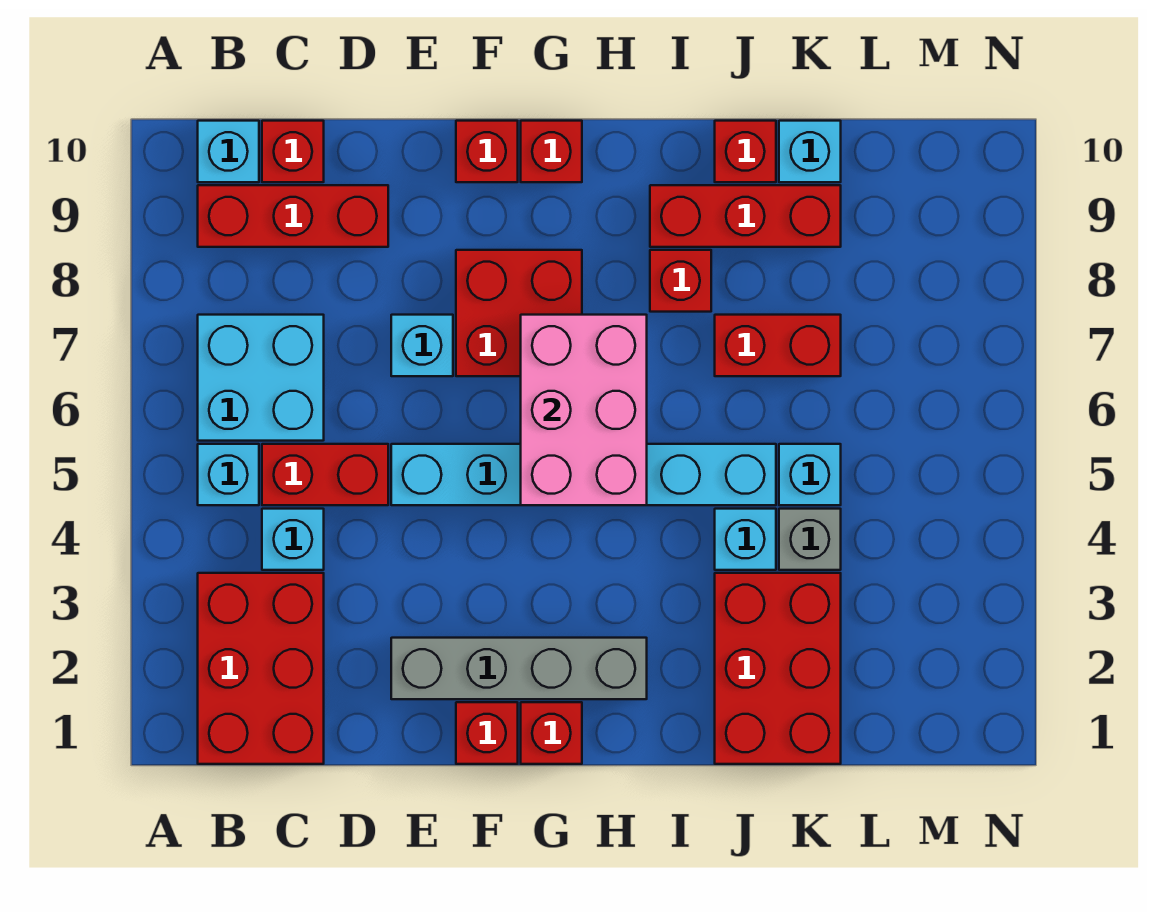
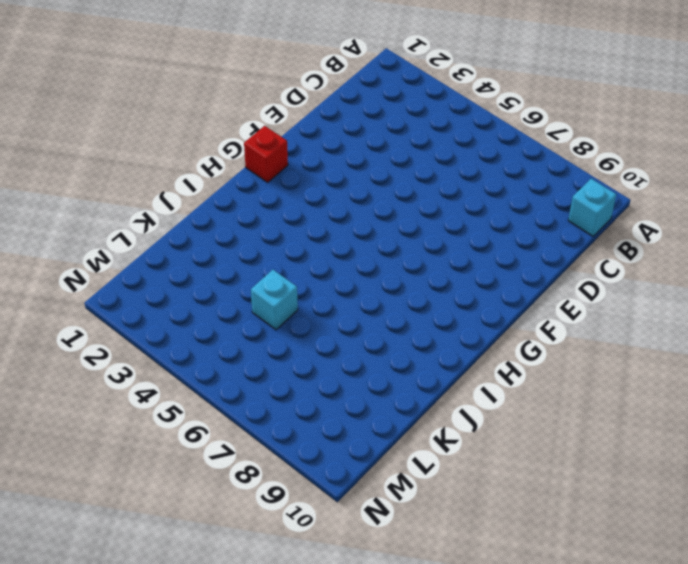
none -> red 2x3 brick [198,573,324,764]
none -> cyan 1x1 brick [198,444,259,505]
none -> cyan 2x2 brick [198,315,324,441]

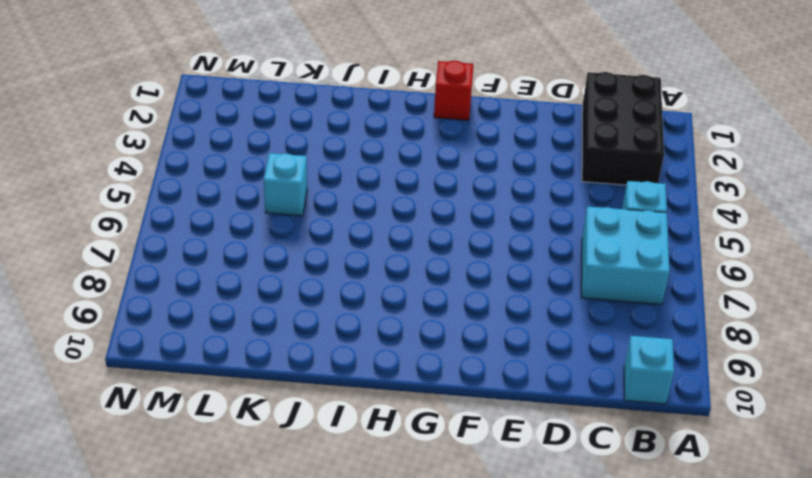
black 2x3 brick [582,72,664,185] -> red 2x3 brick [198,573,324,764]
none -> red 1x3 brick [198,185,388,247]
none -> cyan 1x1 brick [262,509,324,570]
none -> red 1x2 brick [262,444,388,505]

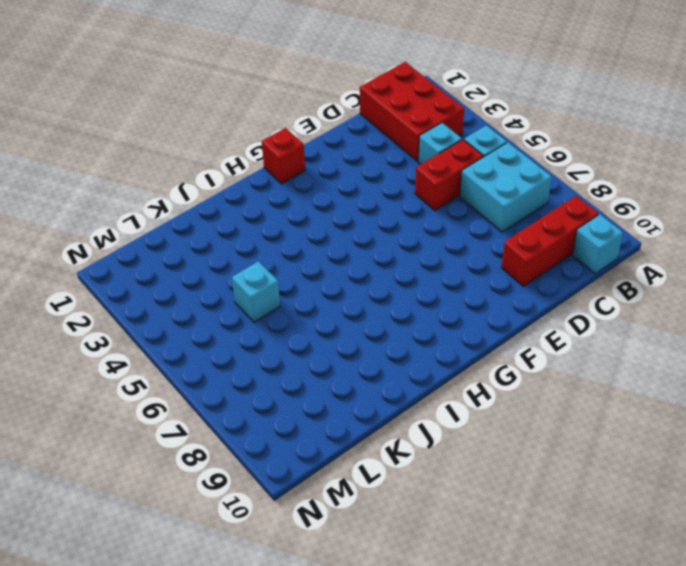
none -> red 1x1 brick [262,121,324,182]
none -> grey 1x4 brick [391,638,647,699]
none -> cyan 1x6 brick [391,444,776,505]

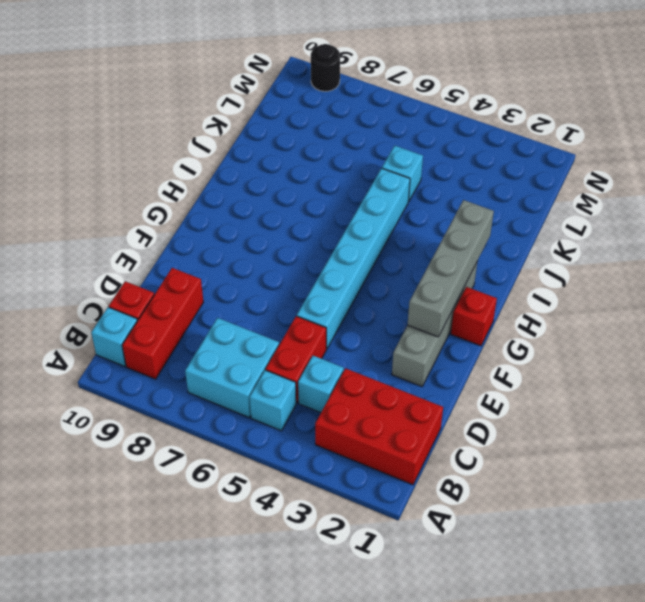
grey 1x4 brick [408,200,494,337] -> none
black 1x1 round brick [311,44,340,91] -> none
none -> cyan 1x1 brick [391,315,453,376]
none -> red 1x1 brick [456,702,518,764]
none -> red 2x2 brick [456,250,582,376]

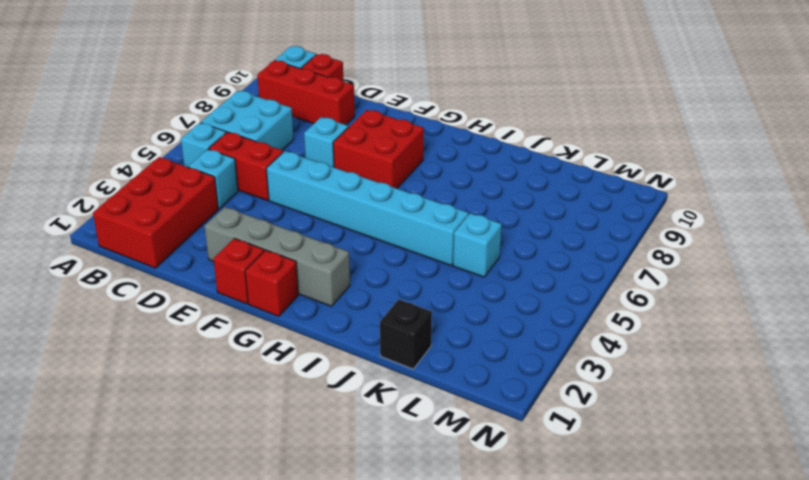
black 1x1 brick [380,299,432,369] -> red 2x3 brick [715,573,841,764]
none -> red 1x1 brick [456,121,518,182]
none -> red 1x1 brick [521,121,582,182]
none -> red 1x1 brick [650,250,711,312]

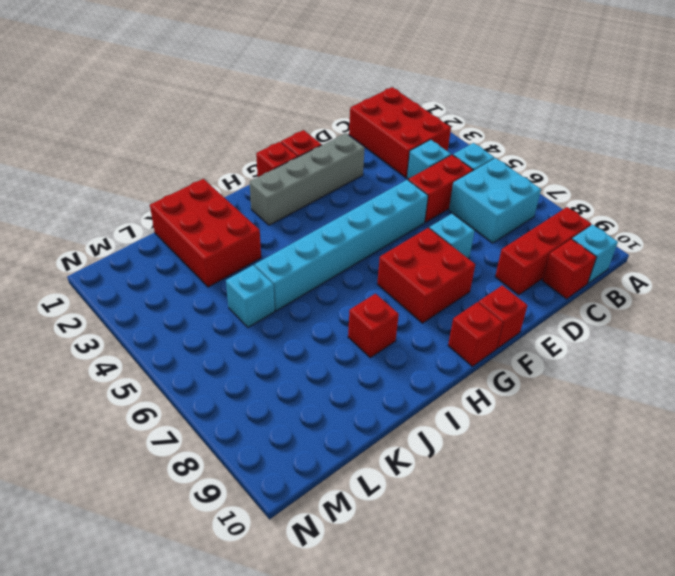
none -> red 1x3 brick [650,185,841,247]
none -> cyan 1x1 brick [715,509,776,570]
none -> red 1x2 brick [715,315,841,376]

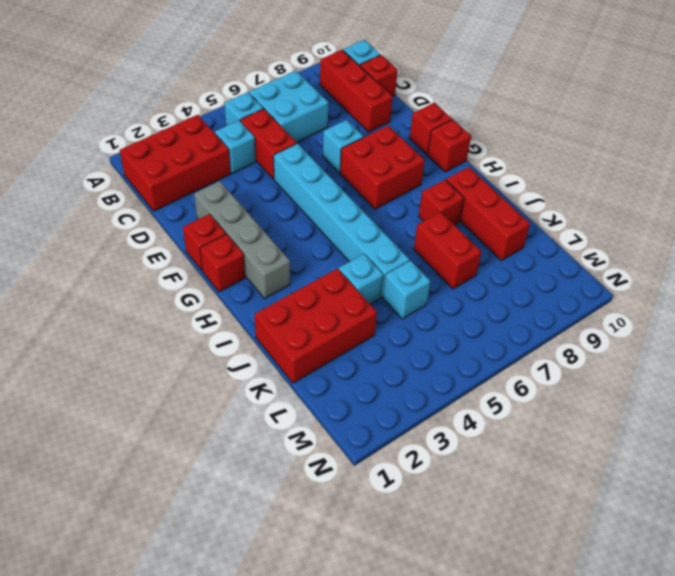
none -> red 1x1 brick [715,121,776,182]
none -> grey 1x1 brick [779,509,841,570]
none -> cyan 1x1 brick [779,121,841,182]

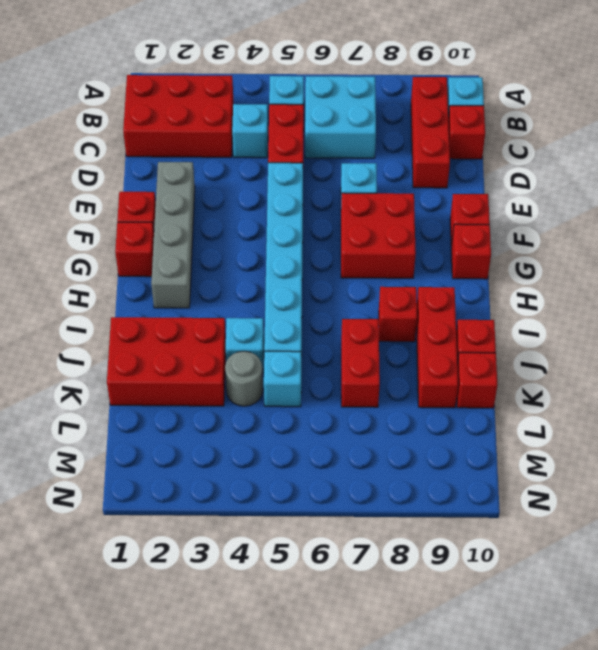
grey 1x1 round brick [225,351,263,406] -> grey 1x1 brick [779,509,841,570]
red 1x1 brick [457,353,497,408] -> cyan 1x1 brick [779,121,841,182]
none -> pink 2x3 brick [521,315,647,505]

